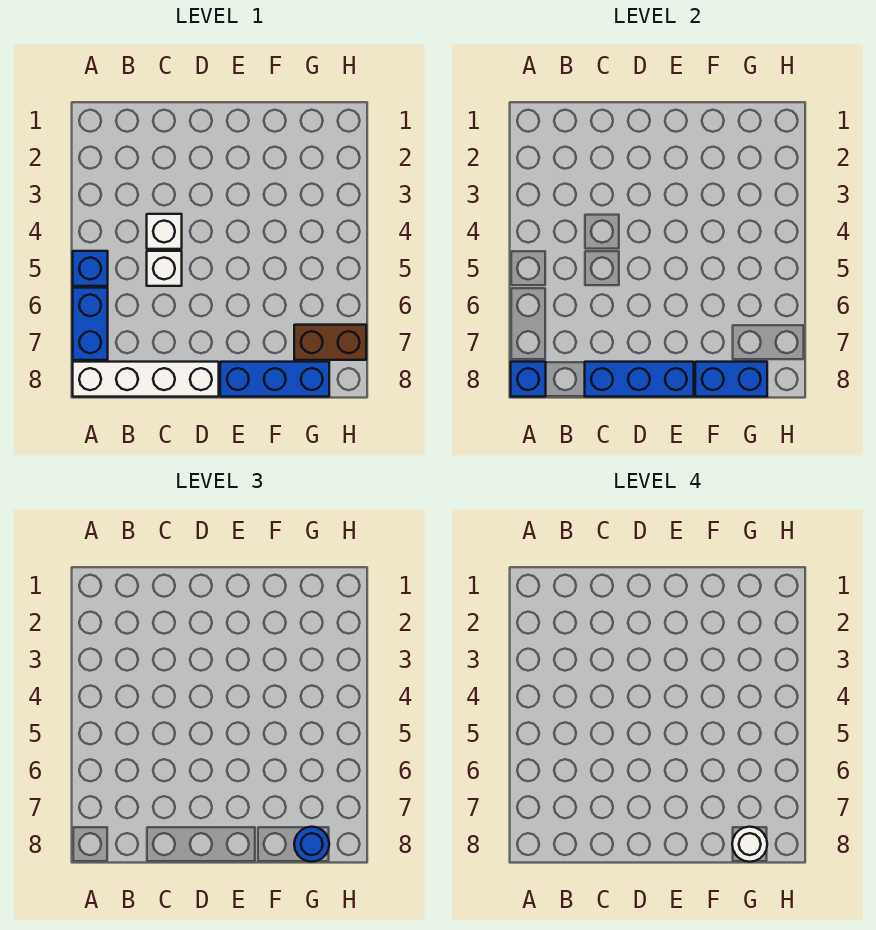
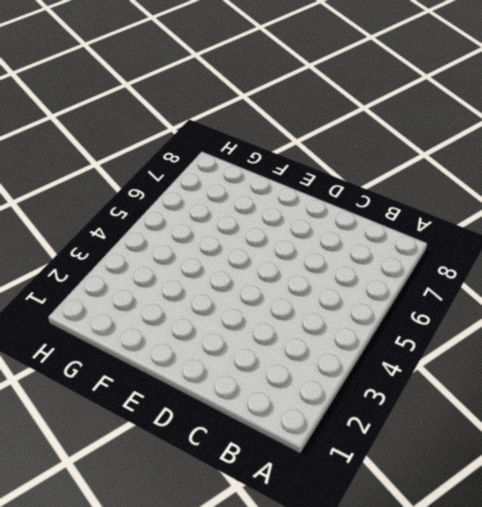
none -> blue 1x1 brick [73,251,108,286]
none -> blue 1x2 brick [73,288,108,360]
none -> white 1x4 brick [73,362,219,397]

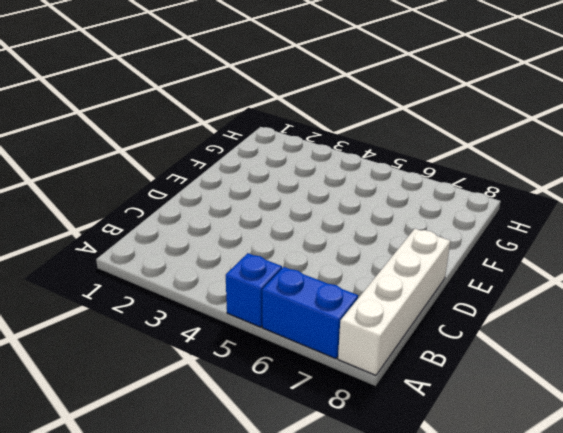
none -> white 1x1 brick [147,214,182,249]
none -> white 1x1 brick [147,251,182,286]
none -> blue 1x3 brick [220,362,329,397]

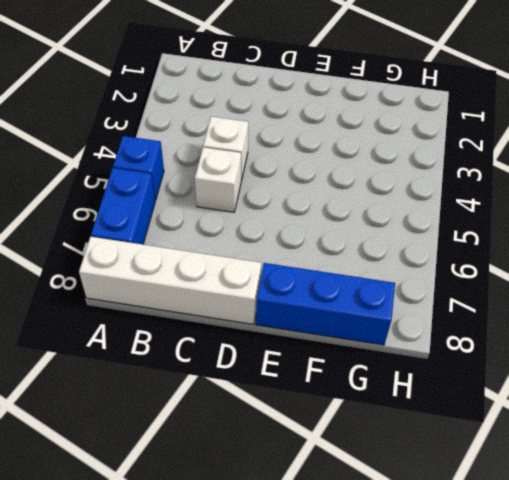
none -> brown 1x2 brick [294,325,366,360]
none -> blue 1x1 brick [511,362,546,397]
none -> blue 1x3 brick [585,362,694,397]

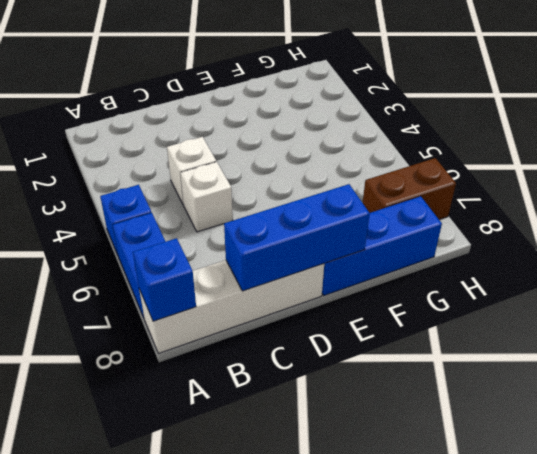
none -> blue 1x2 brick [695,362,767,397]
none -> blue 1x1 round brick [294,827,329,862]
none -> white 1x1 round brick [732,827,767,862]

